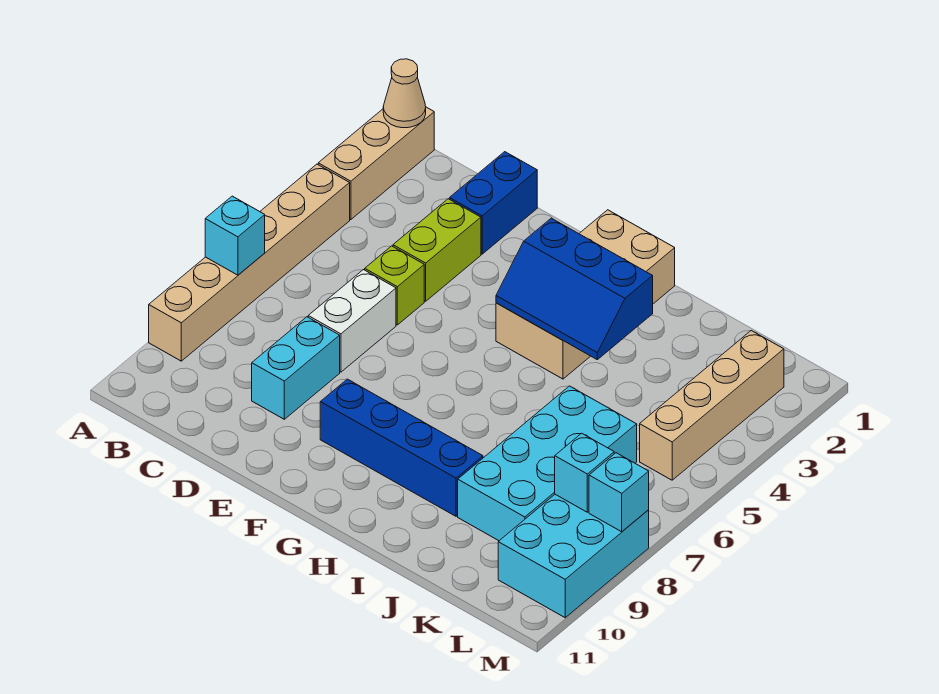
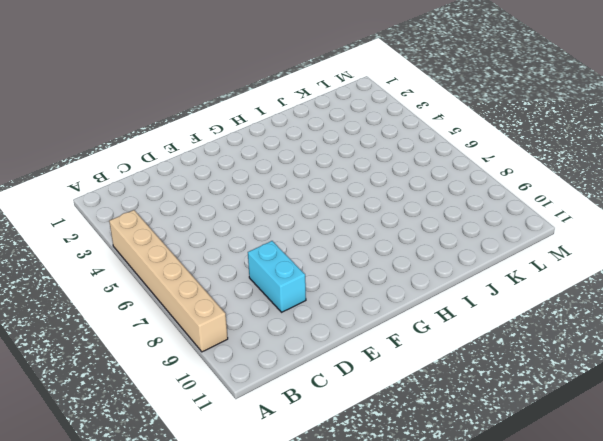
none -> tan 1x3 brick [318,107,434,220]
none -> blue 1x2 brick [450,152,537,254]
none -> lime 1x2 brick [393,199,481,301]

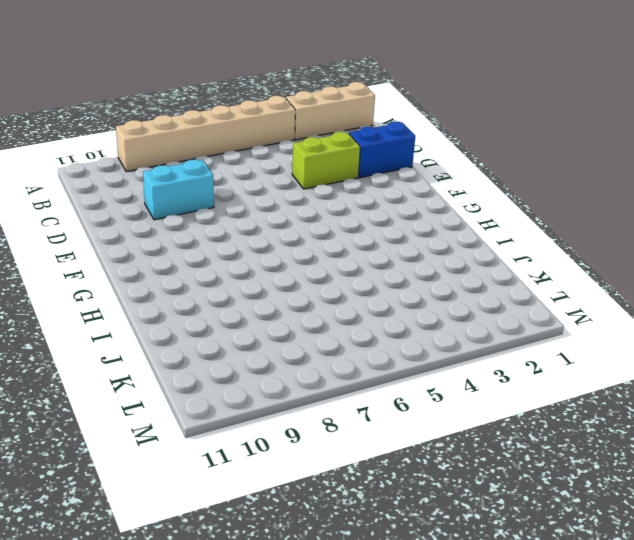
none -> lime 1x1 brick [365,246,424,325]
none -> white 1x2 brick [308,270,396,372]
none -> blue 1x4 brick [320,379,483,516]

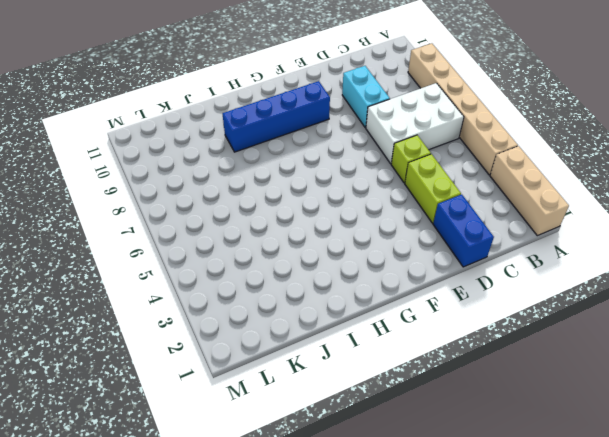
white 2x3 brick [366,83,464,164] -> white 1x2 brick [308,270,396,372]
none -> tan 2x4 brick [496,210,675,379]
none -> cyan 2x4 brick [458,386,637,541]
none -> tan 1x4 brick [640,331,784,480]

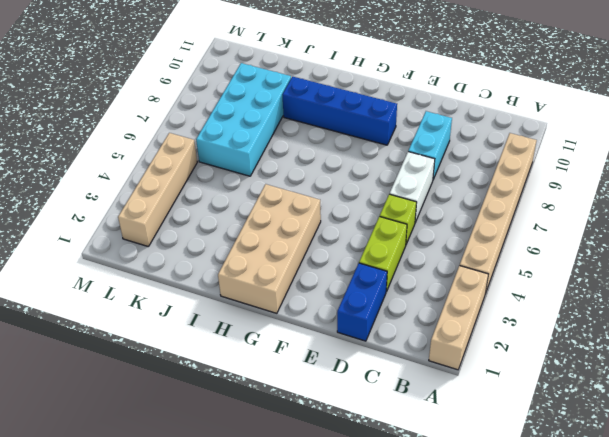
none -> cyan 2x3 brick [498,494,649,618]
none -> tan 1x1 cone [383,59,426,128]
none -> cyan 1x1 brick [205,196,265,275]

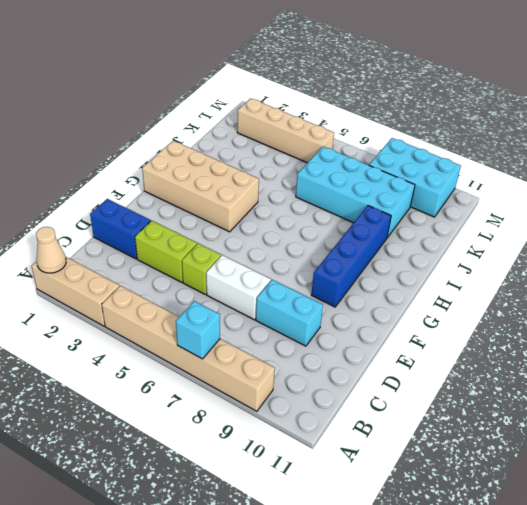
none -> blue 2x3 slope [496,218,653,360]
none -> cyan 1x1 brick [555,433,614,512]
none -> cyan 1x1 brick [589,453,649,532]

